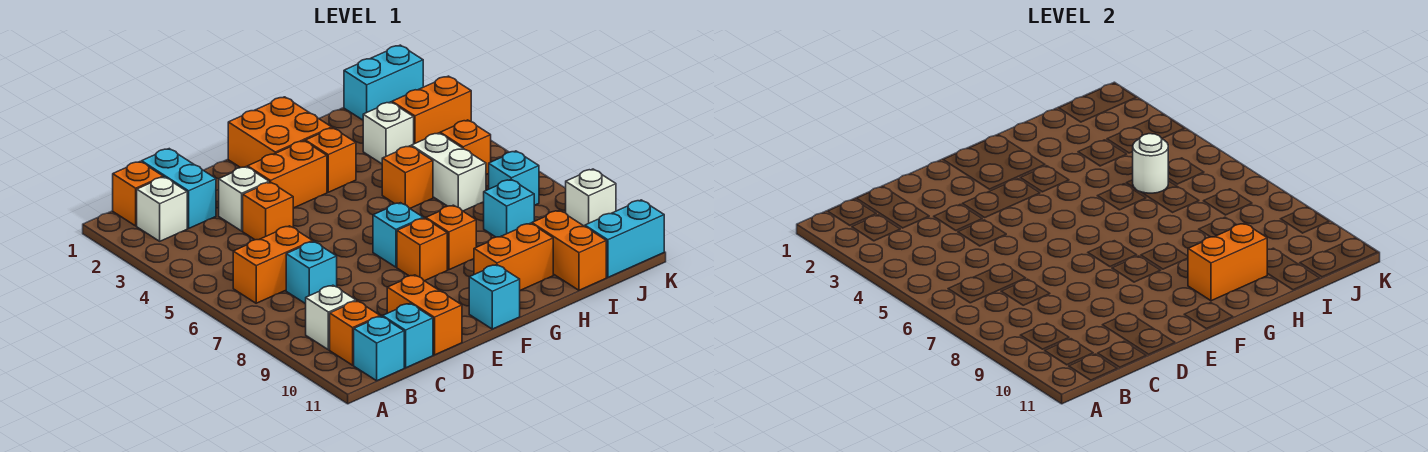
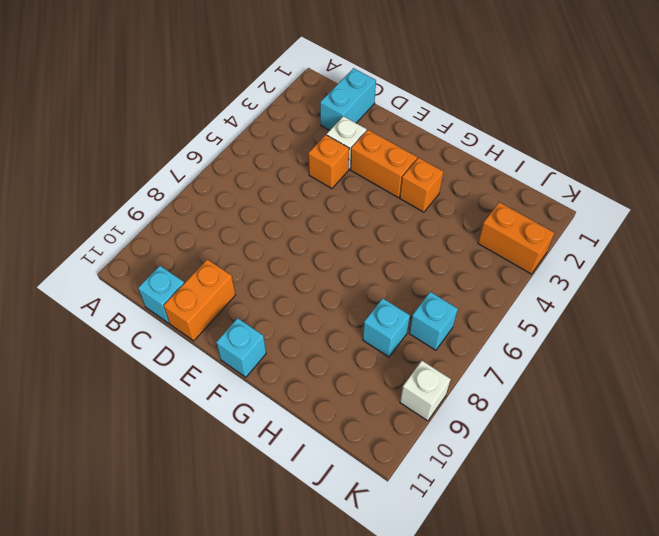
none -> orange 1x1 brick [113,162,163,226]
none -> white 1x1 brick [137,177,187,241]
none -> orange 1x2 brick [233,226,313,303]
none -> white 1x1 brick [306,285,356,350]

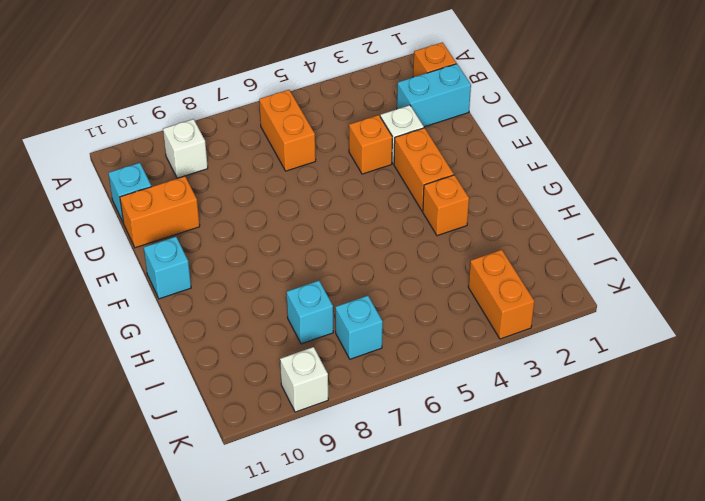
none -> white 1x1 brick [137,177,187,241]
none -> orange 1x1 brick [330,301,380,365]
none -> cyan 1x1 brick [354,316,404,381]
none -> cyan 1x1 brick [286,241,337,304]

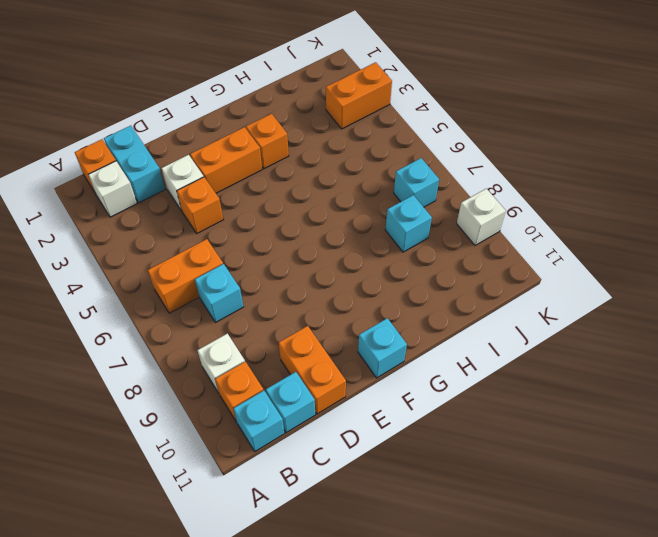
none -> orange 2x2 brick [228,97,332,168]
none -> cyan 1x1 brick [373,203,423,267]
none -> orange 1x1 brick [397,218,447,281]
none -> orange 1x1 brick [426,205,476,270]

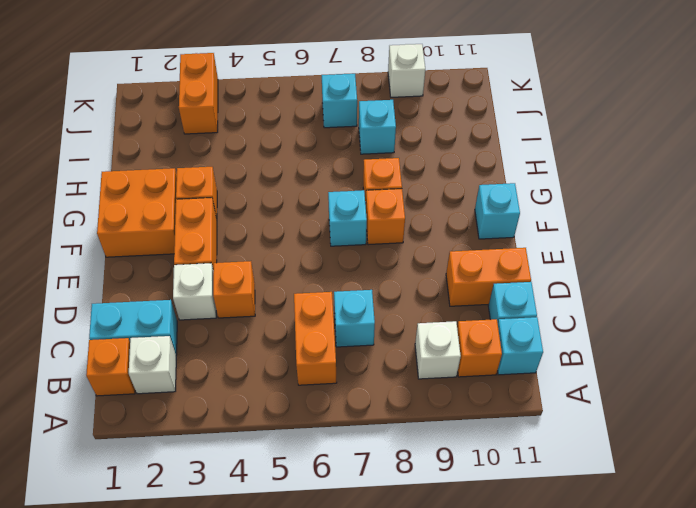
none -> orange 1x2 brick [474,223,553,291]
none -> orange 1x1 brick [382,146,433,209]
none -> white 1x1 brick [363,102,414,164]
none -> white 1x2 brick [411,133,486,211]

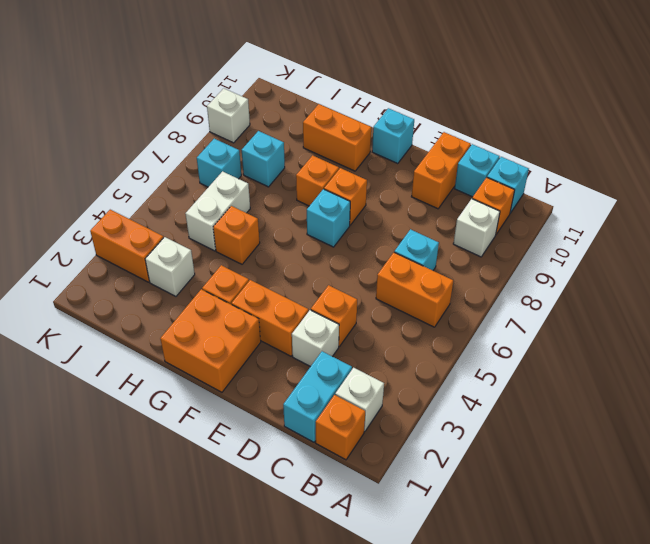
none -> orange 1x2 brick [532,210,606,290]
none -> cyan 1x2 brick [344,45,423,120]
none -> orange 1x1 brick [440,120,491,174]
none -> cyan 1x2 brick [585,200,664,277]

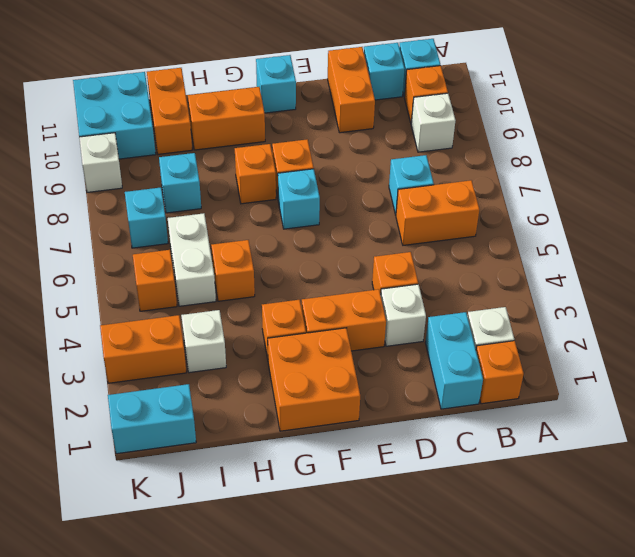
cyan 2x2 brick [73,72,156,159] -> cyan 1x2 brick [585,200,664,277]
none -> orange 1x2 brick [1188,223,1267,301]
none -> white 1x1 round brick [1132,134,1168,193]

